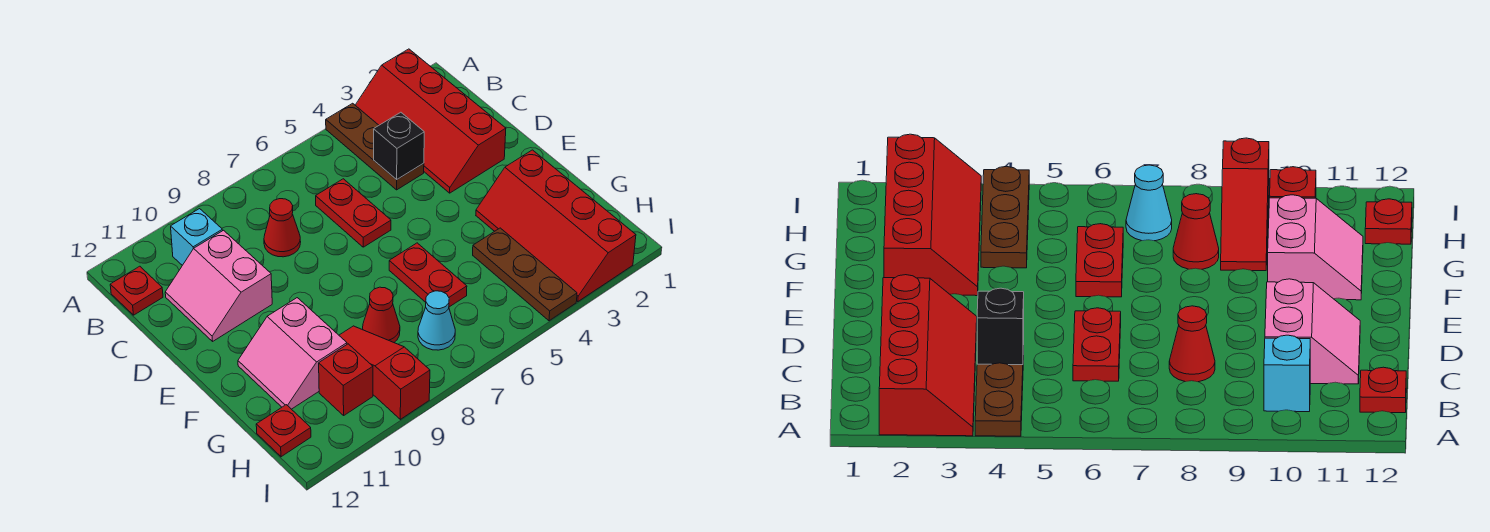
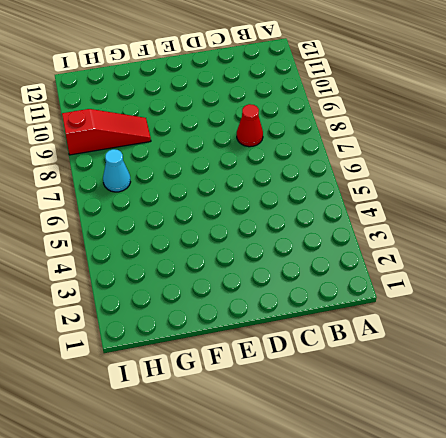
none -> red 2x4 slope [355,49,506,193]
none -> brown 1x3 plate [326,103,424,190]
none -> cyan 1x1 brick [171,209,223,265]

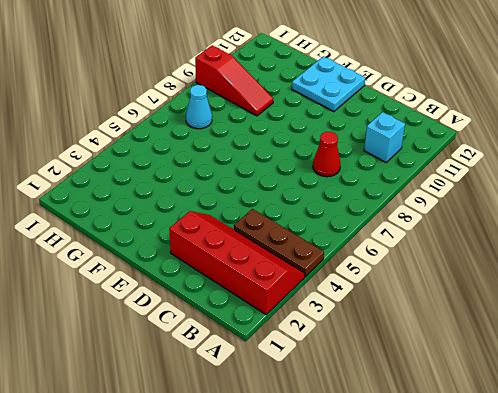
cyan 2x2 plate [292,56,365,112] -> pink 2x2 slope [238,298,347,409]
none -> red 1x1 plate [110,266,163,315]
none -> red 1x2 plate [316,179,391,247]
none -> pink 2x2 slope [165,230,272,341]

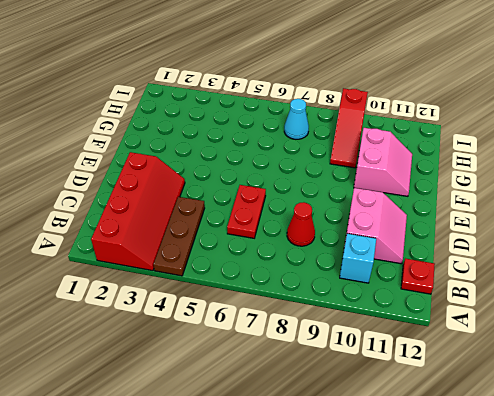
none -> red 2x4 slope [476,150,636,302]
none -> red 1x2 plate [389,243,467,307]
none -> brown 1x3 plate [473,228,577,321]

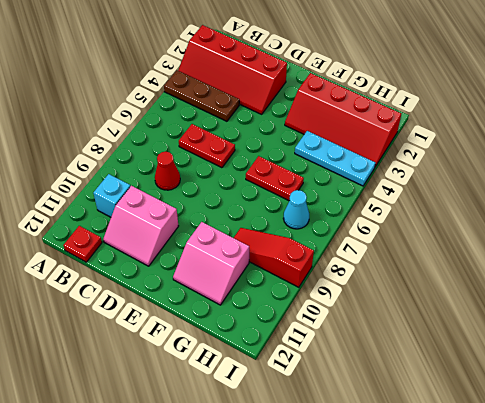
cyan 1x3 plate [295,131,375,186] -> brown 1x3 plate [473,228,577,321]
none -> red 1x1 cone [363,287,400,342]
none -> red 1x1 brick [319,344,373,415]
none -> red 1x1 plate [256,405,311,457]

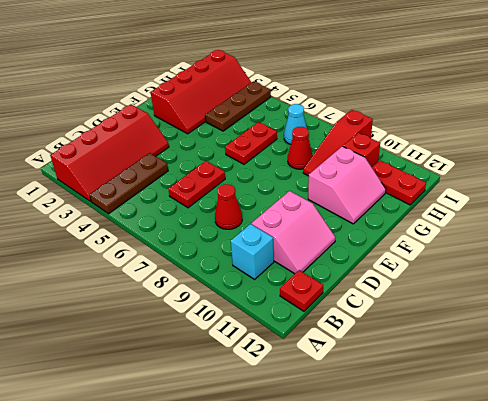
red 1x2 plate [372,160,426,205] -> red 1x1 plate [256,405,311,457]
none -> black 1x1 brick [374,112,424,180]

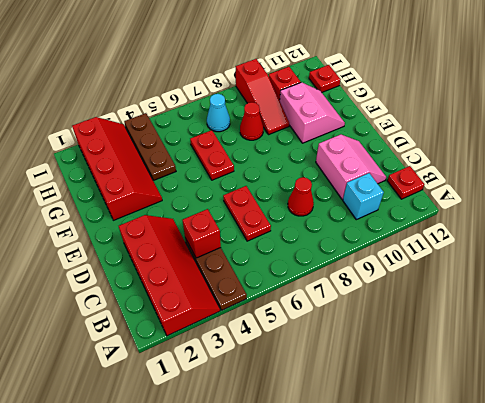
red 1x1 brick [183,209,221,258] -> black 1x1 brick [374,112,424,180]

